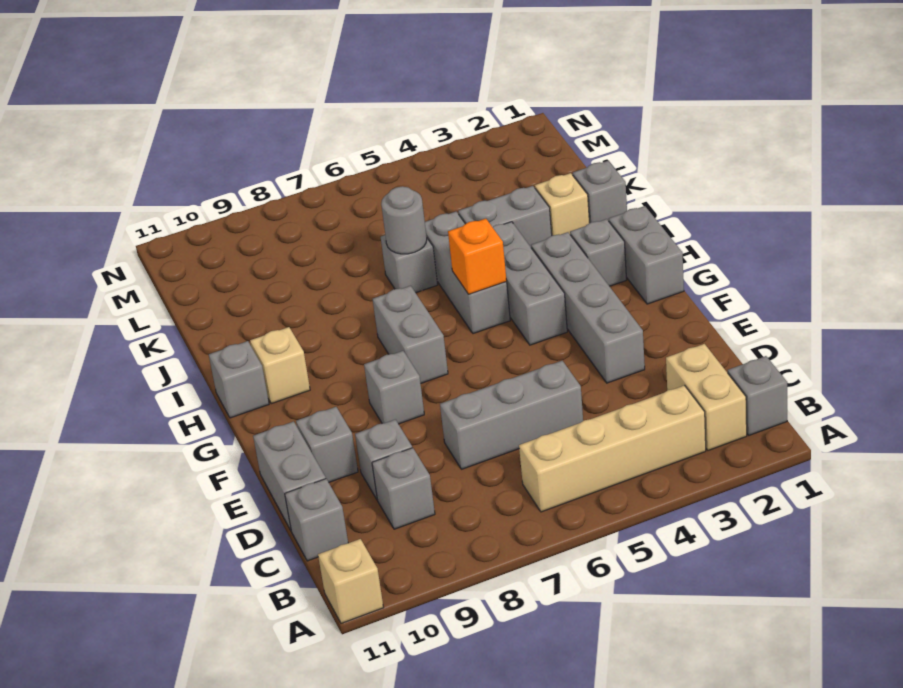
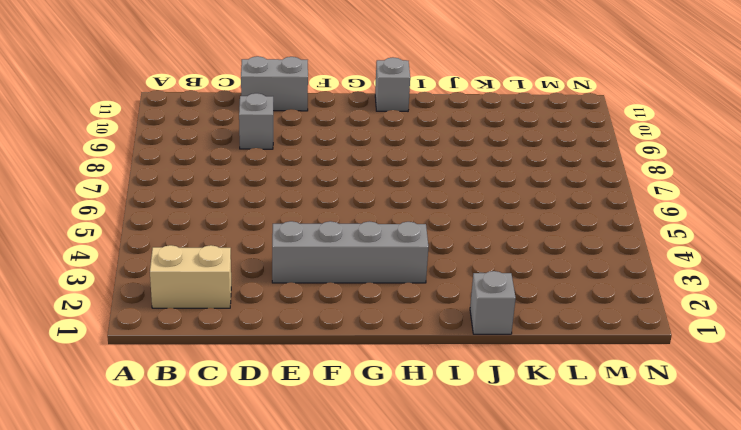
none -> tan 1x1 brick [318,539,384,623]
none -> grey 1x1 brick [728,356,787,435]
none -> tan 1x4 brick [519,385,706,512]

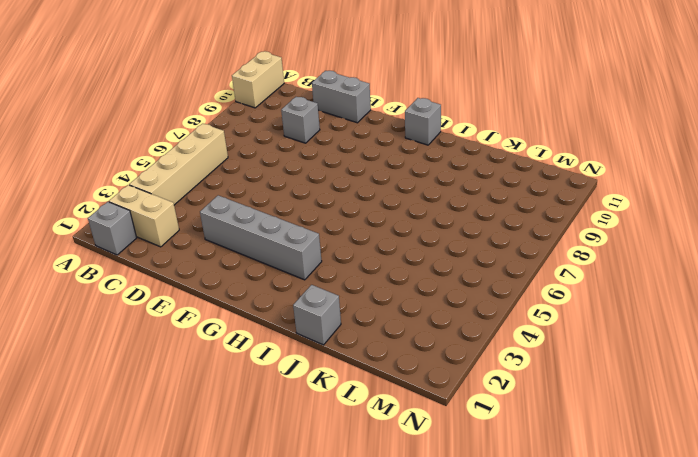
tan 1x2 brick [232,51,284,108] -> tan 1x1 brick [318,539,384,623]
none -> grey 1x1 brick [372,448,435,529]
none -> grey 1x1 brick [285,479,348,561]
none -> grey 1x3 brick [440,361,583,469]

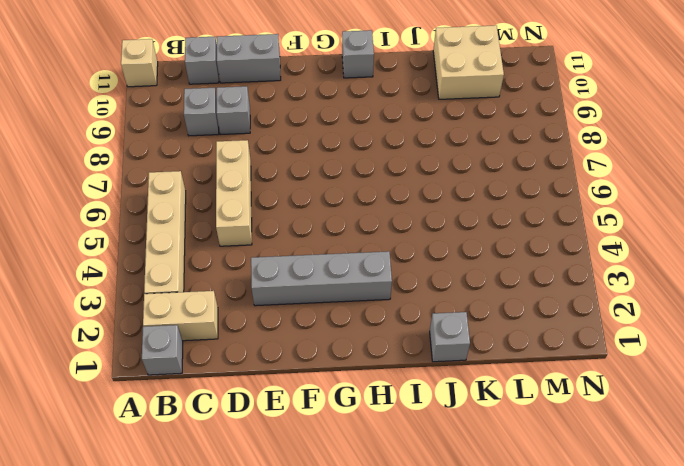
tan 1x3 brick [216,140,252,246] -> grey 1x3 brick [440,361,583,469]
tan 2x2 brick [433,25,504,99] -> none
none -> grey 1x1 brick [296,407,358,482]
none -> grey 1x1 brick [364,351,424,424]
none -> grey 1x2 brick [609,206,684,304]

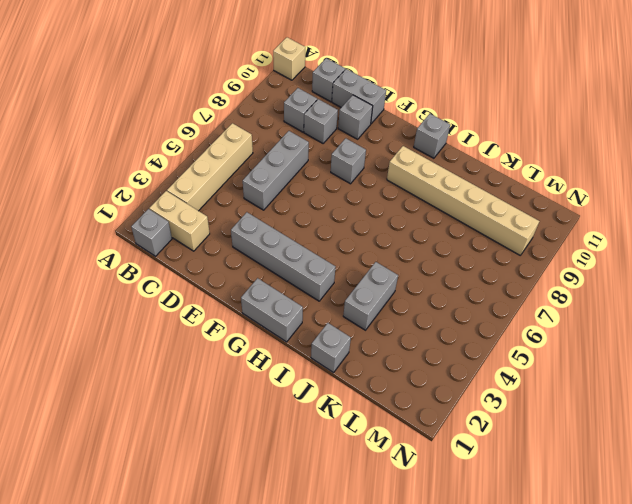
tan 1x6 brick [387,146,539,255] -> none
none -> grey 1x3 brick [493,222,567,345]
none -> grey 1x2 brick [373,286,448,384]
none -> grey 1x1 brick [570,219,627,286]

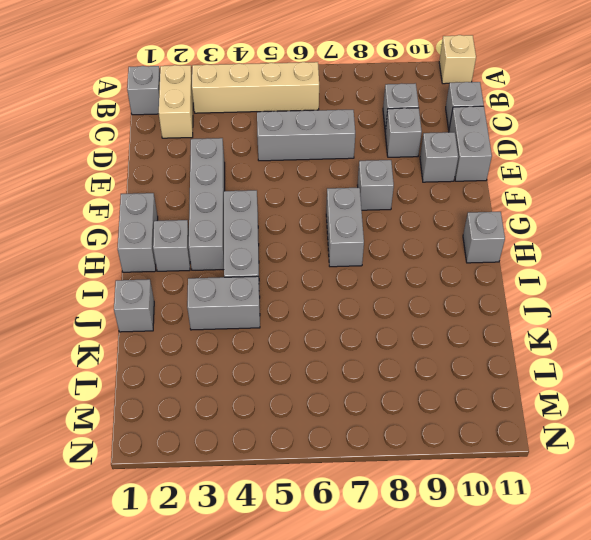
none -> grey 1x3 brick [425,212,510,334]
none -> tan 1x1 brick [250,327,310,404]
none -> tan 1x1 brick [535,173,589,235]

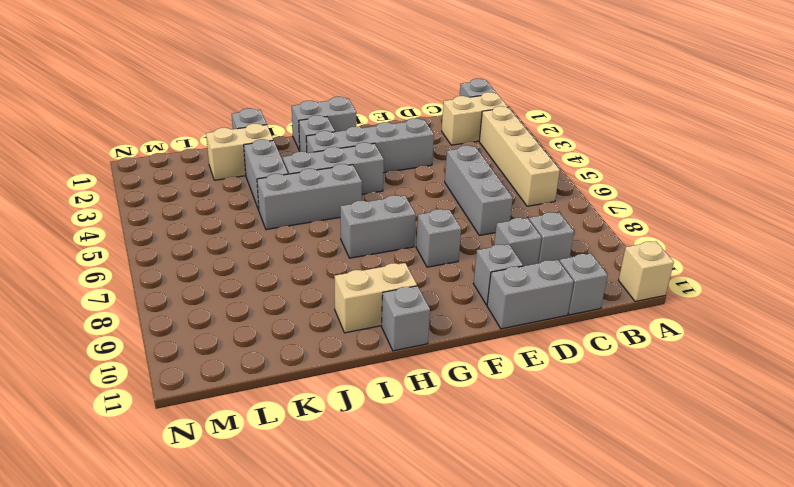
tan 1x2 brick [334,263,417,333] -> tan 1x1 brick [250,327,310,404]
tan 1x2 brick [206,124,273,180] -> tan 1x1 brick [535,173,589,235]
none -> grey 1x1 brick [381,235,438,293]
none -> orange 1x1 brick [448,219,507,294]
none -> grey 1x1 round brick [381,186,427,254]

